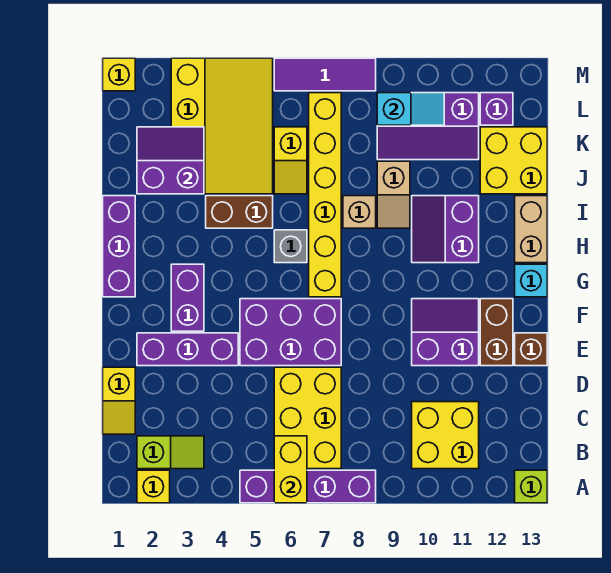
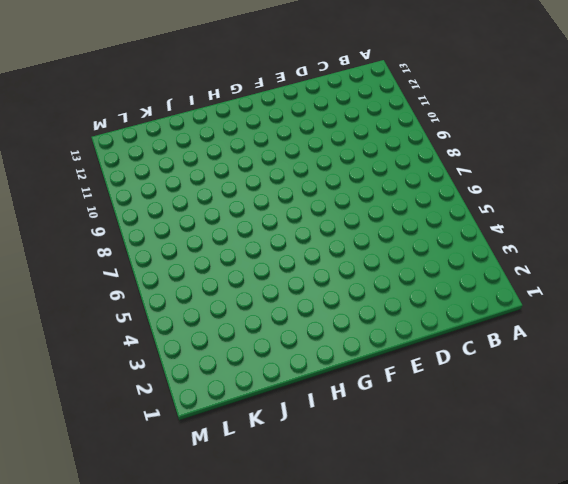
none -> yellow 1x1 brick [137,470,170,503]
none -> purple 1x4 brick [240,470,376,503]
none -> lime 1x1 brick [515,470,547,503]
none -> lime 1x2 slope [137,436,204,469]

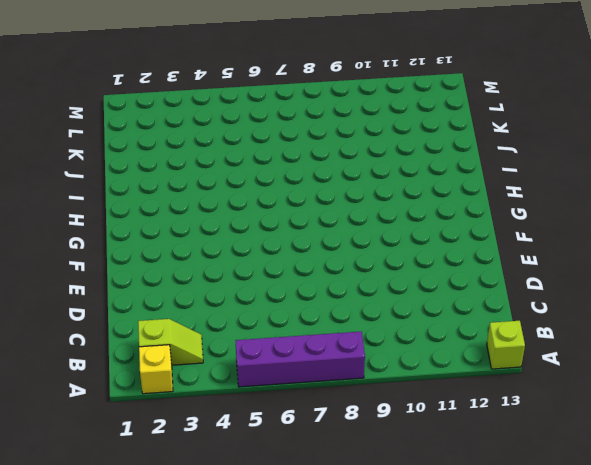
none -> yellow 2x3 brick [274,367,341,469]
none -> yellow 2x2 brick [412,402,479,469]
none -> yellow 1x2 slope [103,367,135,434]
none -> purple 1x3 brick [137,333,238,366]

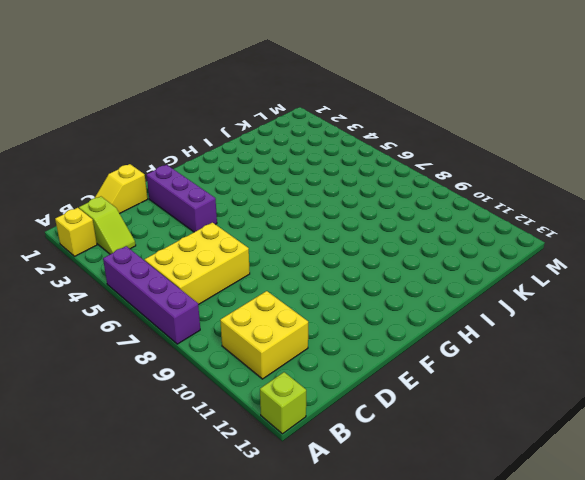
none -> purple 2x3 brick [240,299,341,366]
none -> purple 2x2 slope [412,299,479,366]
none -> brown 1x2 brick [480,299,513,366]
none -> brown 1x1 brick [515,333,547,366]

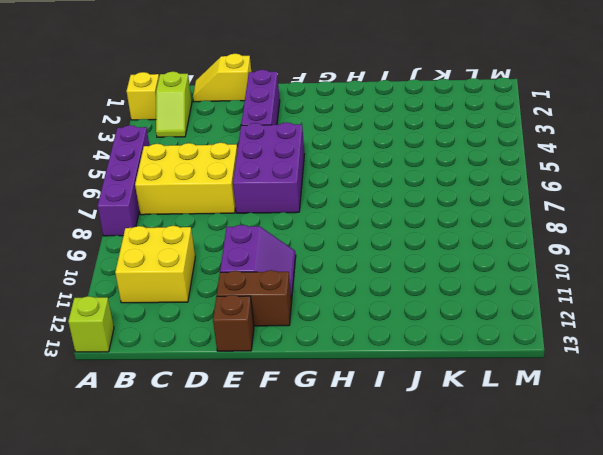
none -> purple 1x2 brick [171,264,204,331]
none -> purple 1x3 brick [103,196,135,297]
none -> yellow 1x6 brick [309,93,341,297]
none -> cyan 1x1 brick [515,264,547,297]

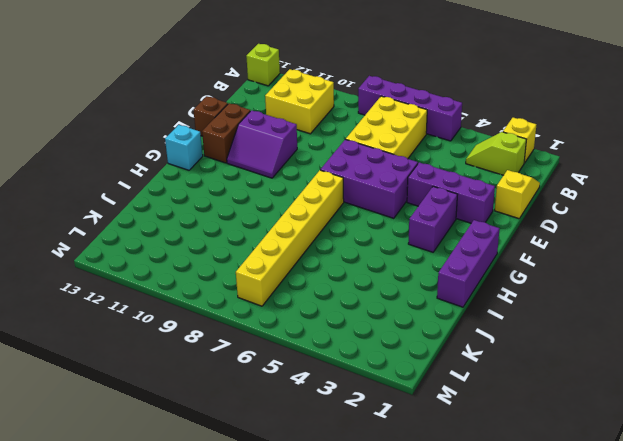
none -> grey 1x1 brick [274,230,307,263]
none -> purple 2x2 slope [412,196,479,263]
none -> tan 1x2 brick [515,196,547,263]
none -> brown 1x2 brick [206,196,273,228]

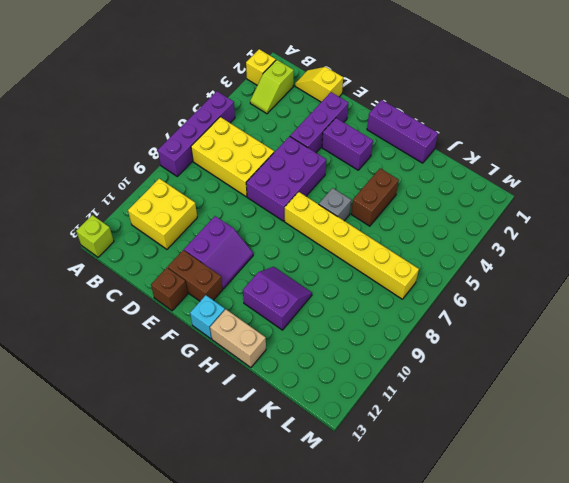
none -> tan 1x1 brick [343,196,376,228]
none -> tan 1x2 slope [377,161,410,228]
none -> yellow 3x4 slope [171,58,273,194]
none -> yellow 1x2 slope [274,127,307,194]

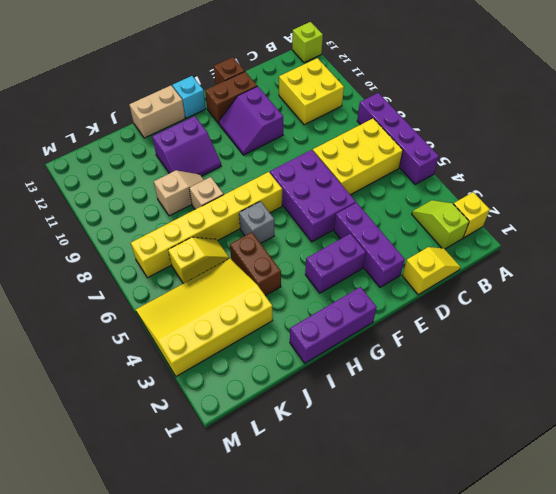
none -> yellow 2x2 brick [480,127,547,194]
none -> purple 2x3 slope [377,93,479,160]
none -> purple 1x1 brick [480,93,513,125]
none -> yellow 1x1 brick [103,58,135,91]

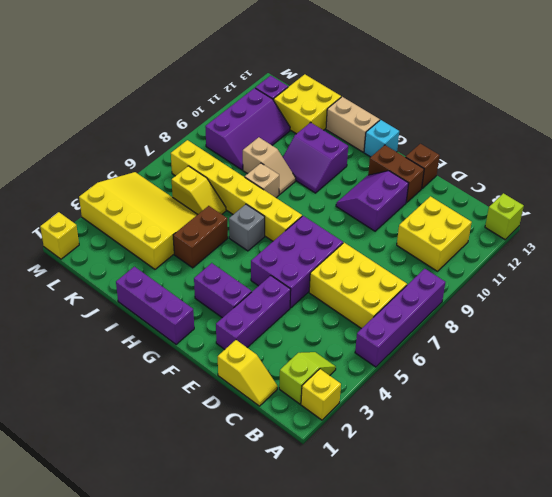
none -> purple 1x3 tile [274,58,376,91]
none -> yellow 1x2 brick [274,436,307,503]
none -> purple 2x2 slope [137,127,204,194]
none -> cyan 1x2 slope [377,93,444,125]

